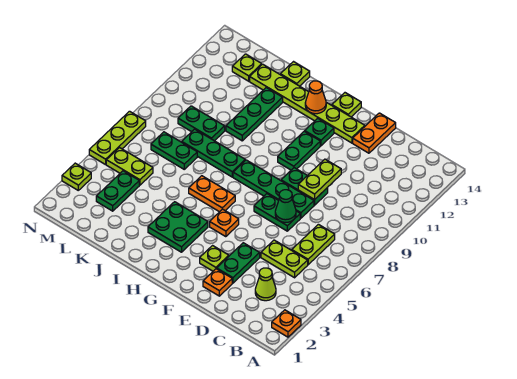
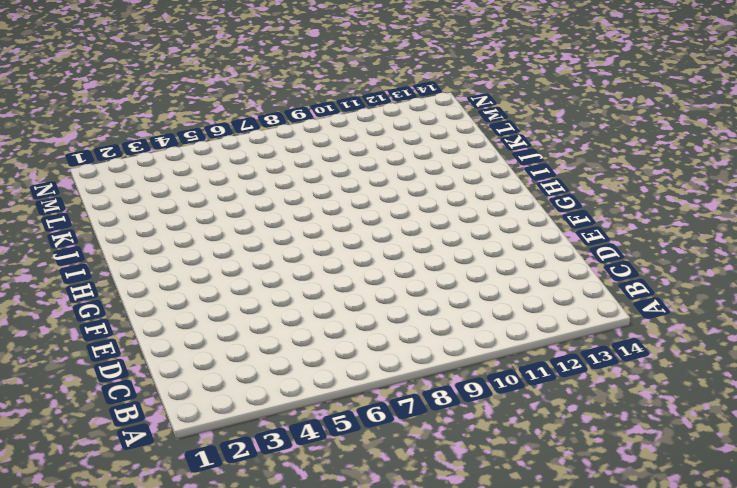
none -> orange 1x1 plate [272,310,301,337]
none -> lime 1x1 cone [255,268,276,301]
none -> lime 1x2 plate [261,240,308,278]
none -> lime 1x2 plate [292,224,335,265]

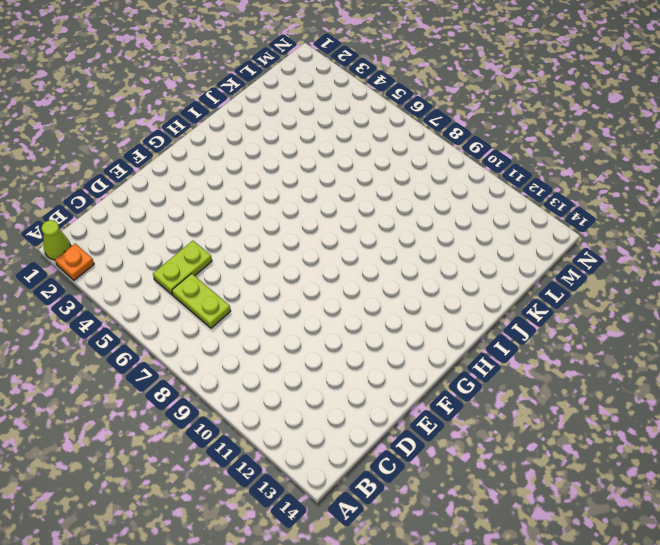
lime 1x1 cone [42,220,71,260] -> lime 1x1 cone moved to [255,268,276,301]
none -> orange 1x1 plate [203,269,232,296]
none -> green 1x2 plate [217,243,260,283]
none -> green 1x2 plate [254,194,300,231]
none -> green 1x4 plate [233,160,314,218]

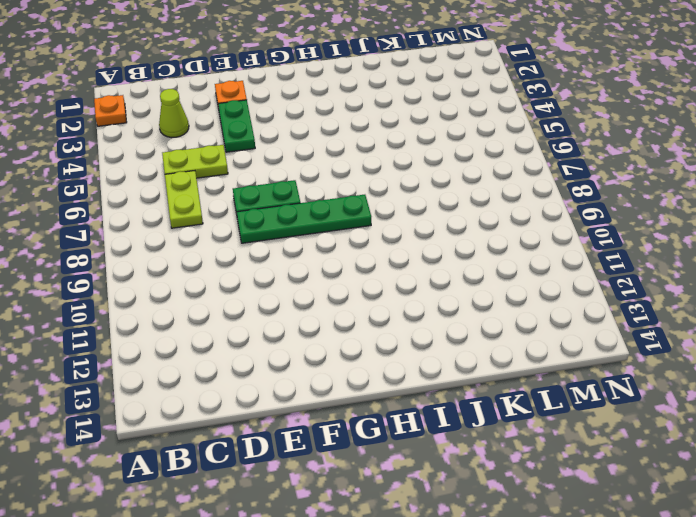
none -> green 1x2 plate [281,168,328,205]
none -> orange 1x2 plate [353,113,396,153]
none -> lime 1x1 plate [200,246,229,271]
none -> lime 1x6 plate [250,64,365,143]

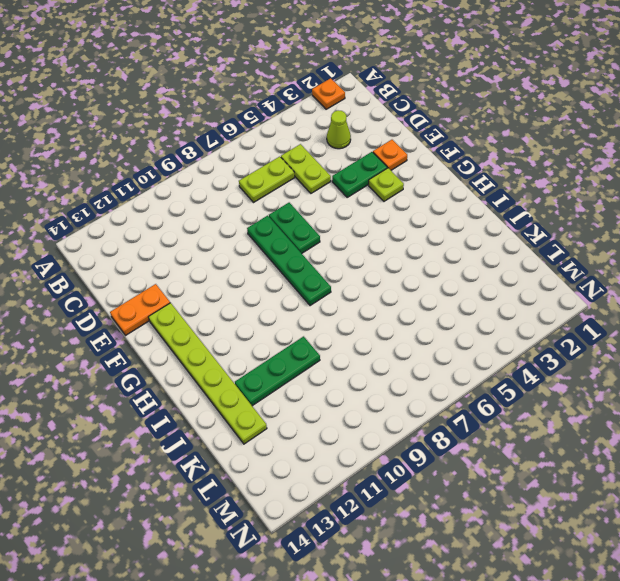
none -> green 1x2 plate [281,168,328,205]
none -> orange 1x1 plate [210,209,239,237]
none -> green 1x2 plate [278,131,320,170]
none -> green 1x1 plate [305,118,334,146]

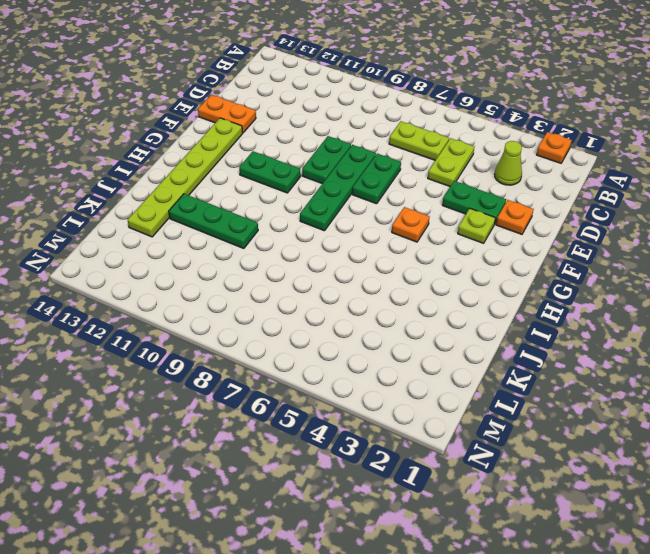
none -> green 1x1 plate [305,118,334,146]
none -> lime 1x1 plate [332,93,361,117]
none -> green 2x2 plate [148,202,208,252]
none -> orange 1x2 plate [189,176,235,212]

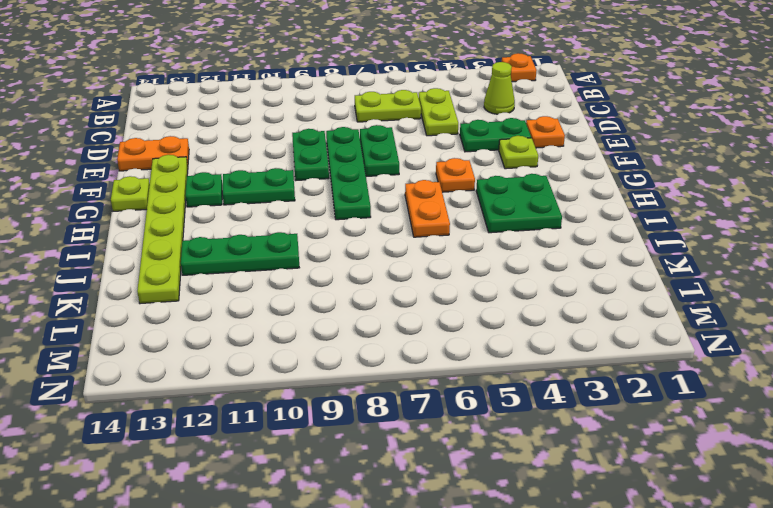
none -> green 1x3 plate [182,129,245,177]
none -> lime 1x1 plate [280,62,310,86]
none -> green 1x2 plate [151,132,197,169]
none -> green 1x2 plate [178,106,225,141]

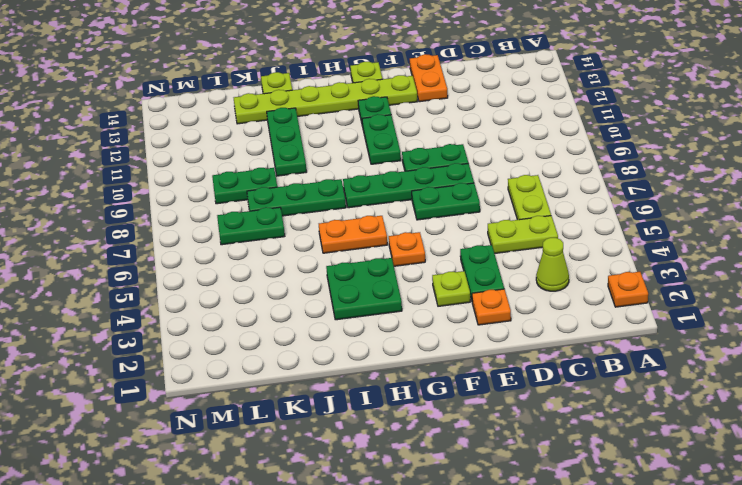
none -> green 1x2 plate [96,171,139,211]
none -> lime 1x2 plate [106,148,153,185]
none -> lime 1x1 plate [232,54,262,81]
none -> lime 1x1 plate [62,163,91,190]

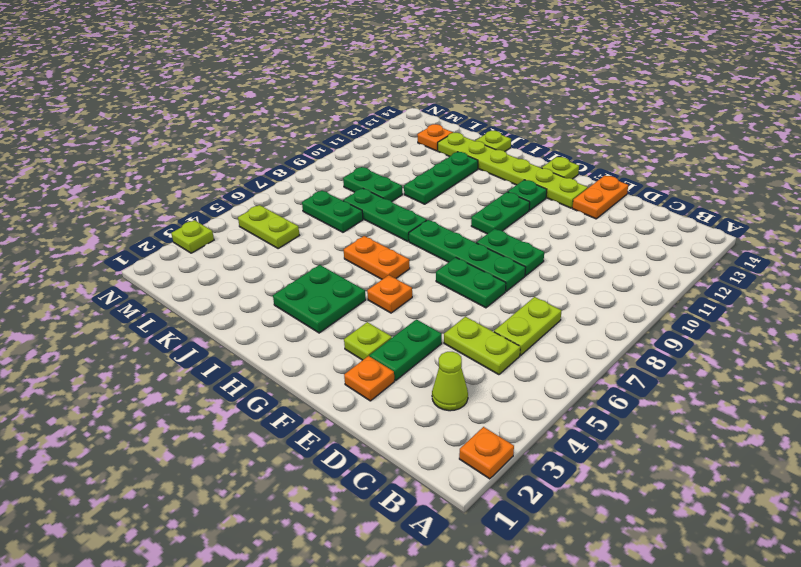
orange 1x1 plate [417,124,453,151] -> lime 1x1 plate [232,54,262,81]
none -> green 1x2 plate [96,171,139,211]
none -> lime 1x3 plate [89,111,146,165]
none -> green 1x1 cone [275,190,296,222]
none -> lime 1x2 plate [298,159,341,200]

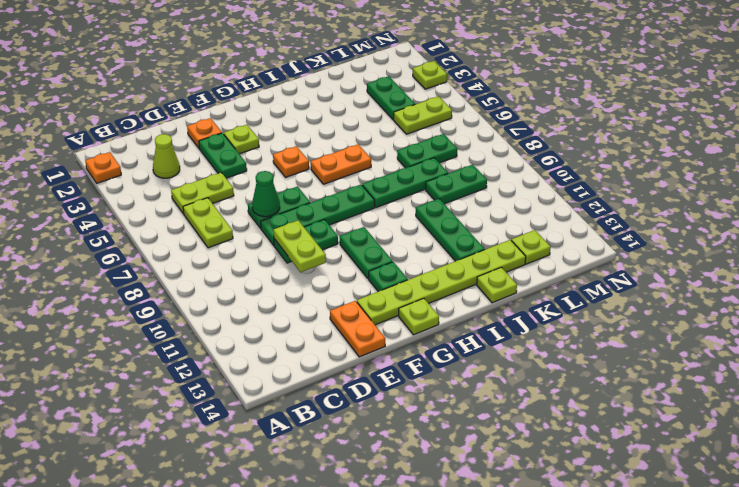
none -> green 2x2 plate [148,202,208,252]
none -> lime 1x3 plate [89,111,146,165]
none -> orange 1x1 cone [305,81,326,114]

